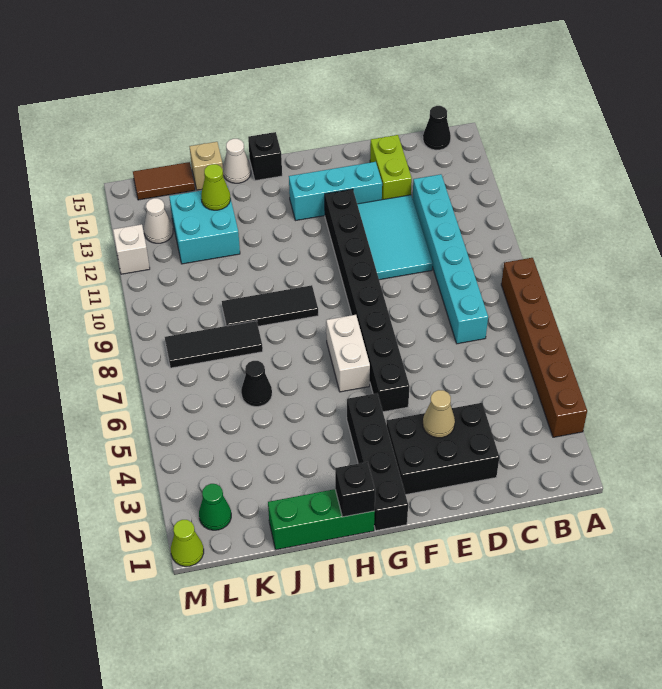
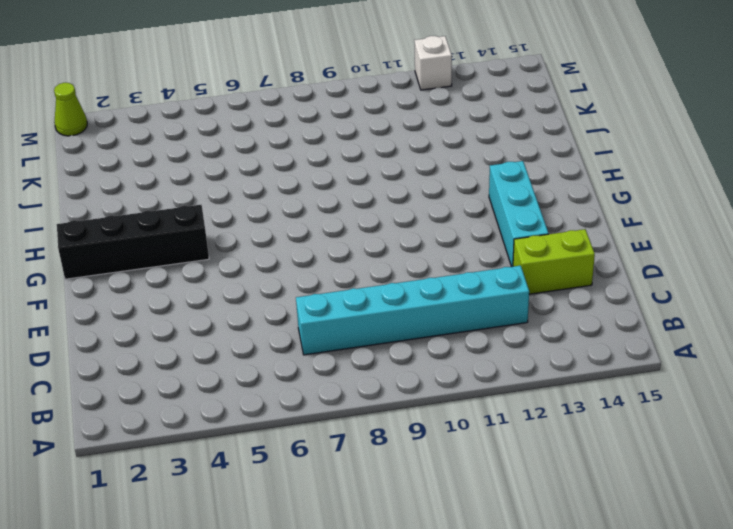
none -> brown 1x6 brick [501,258,587,437]
none -> black 1x1 cone [423,106,451,150]
none -> black 2x3 brick [387,403,499,495]

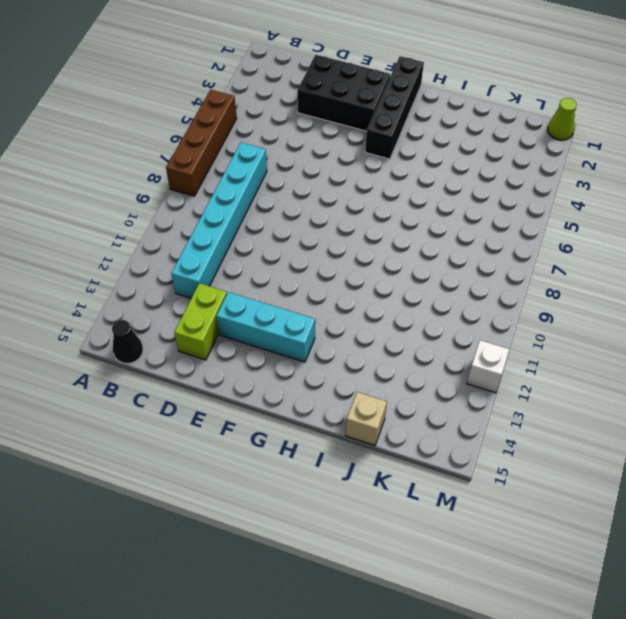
brown 1x4 brick [166,90,237,196] -> brown 1x6 brick [501,258,587,437]
none -> cyan 2x3 tile [357,195,433,280]
none -> black 1x8 brick [325,189,410,412]
none -> white 1x2 brick [326,315,370,392]

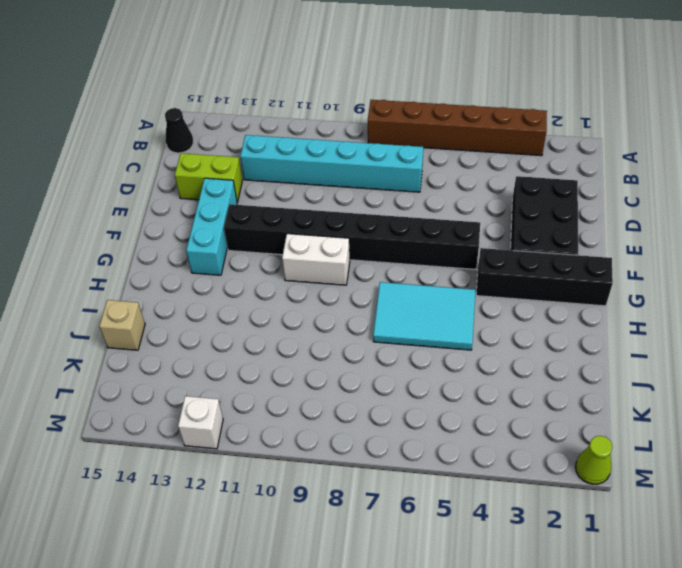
white 1x2 brick [282,234,350,285] -> white 1x2 brick moved to [326,315,370,392]
cyan 2x3 tile [373,282,475,350] -> cyan 2x3 tile moved to [357,195,433,280]
none -> green 1x3 brick [268,489,375,550]
none -> black 1x3 tile [222,285,318,326]
none -> black 1x1 brick [248,132,282,181]

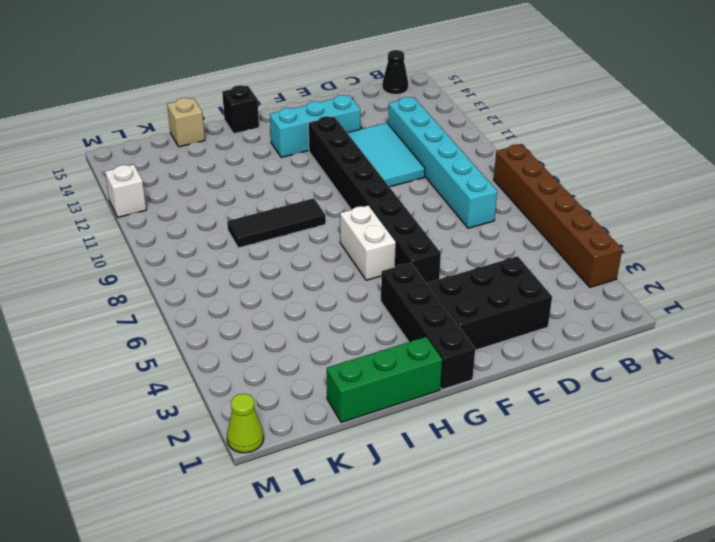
none -> lime 1x2 brick [370,135,412,200]
none -> white 1x1 cone [223,139,251,183]
none -> black 1x1 cone [241,361,272,407]

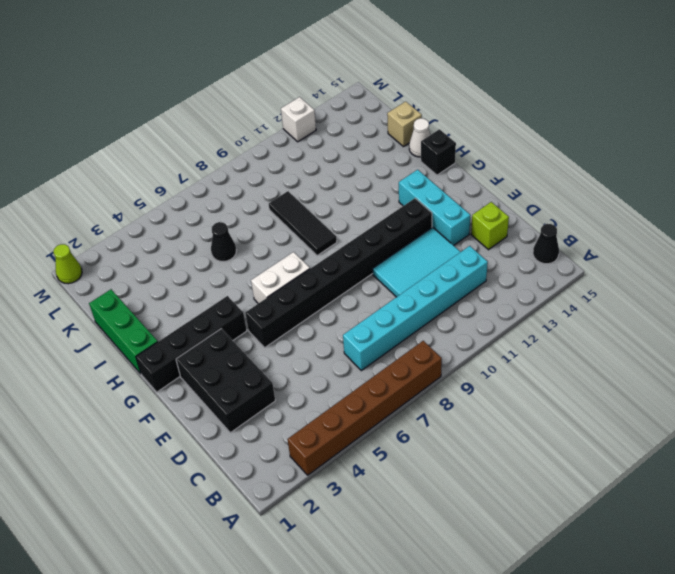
lime 1x1 brick [471,202,509,250] -> lime 1x2 brick [370,135,412,200]
none -> black 1x3 tile [165,321,263,368]
none -> cyan 2x2 brick [169,186,240,264]
none -> brown 1x2 tile [133,162,195,200]

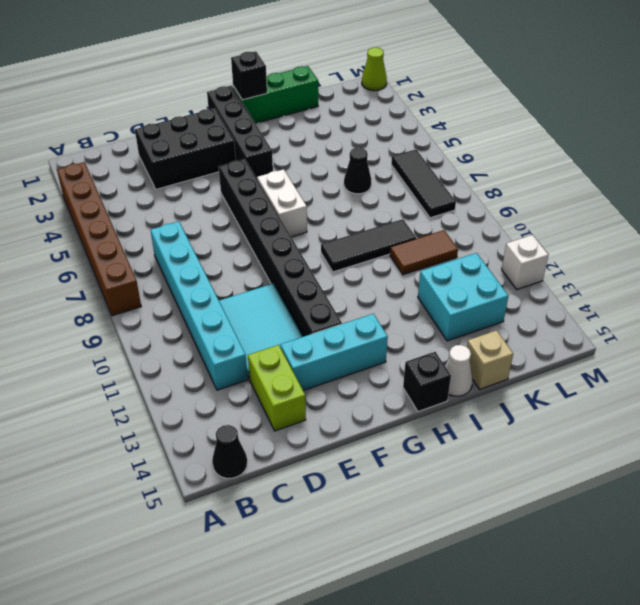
brown 1x2 tile [390,230,458,275] -> brown 1x2 tile moved to [133,162,195,200]
black 1x3 tile [391,149,456,218] -> black 1x3 tile turned to [165,321,263,368]
none -> green 1x1 cone [199,484,231,530]
none -> white 1x1 cone [144,198,173,243]
none -> tan 1x1 cone [423,390,455,438]

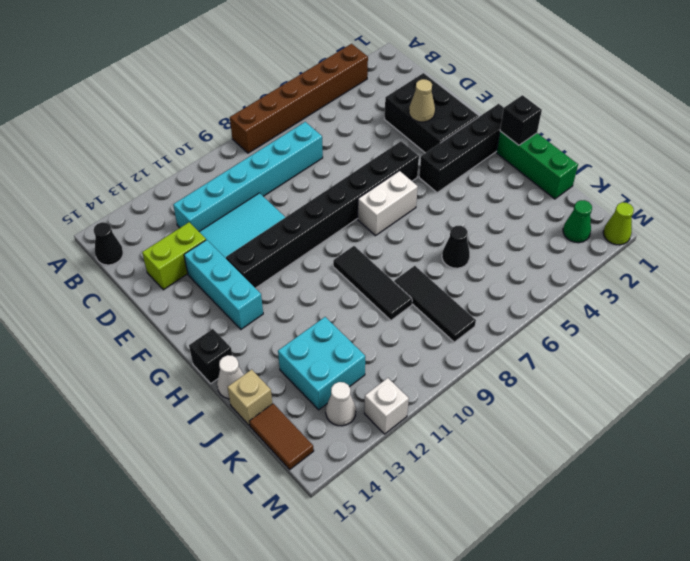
none -> lime 1x1 cone [201,164,230,210]

